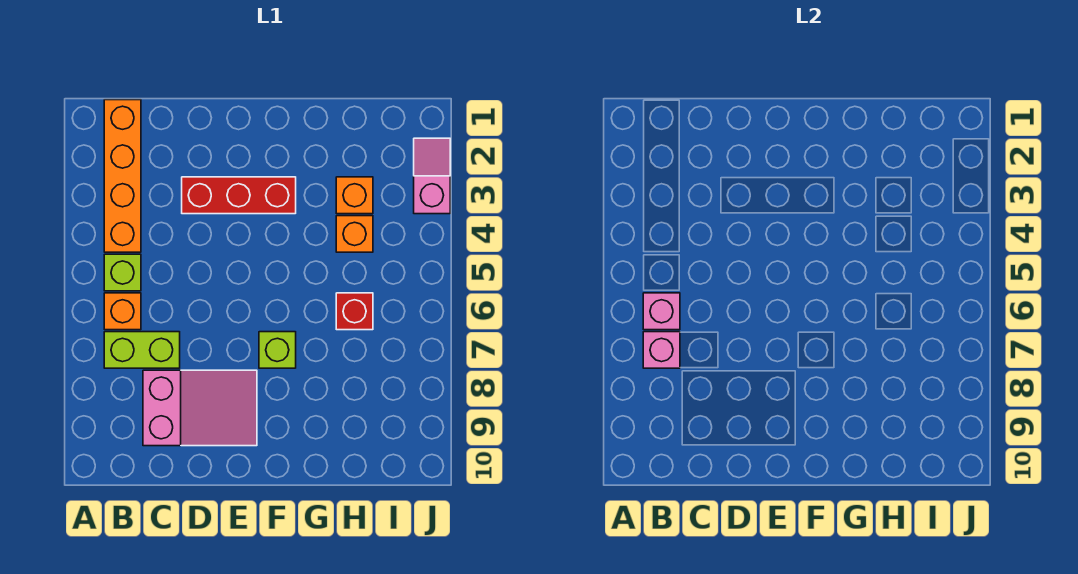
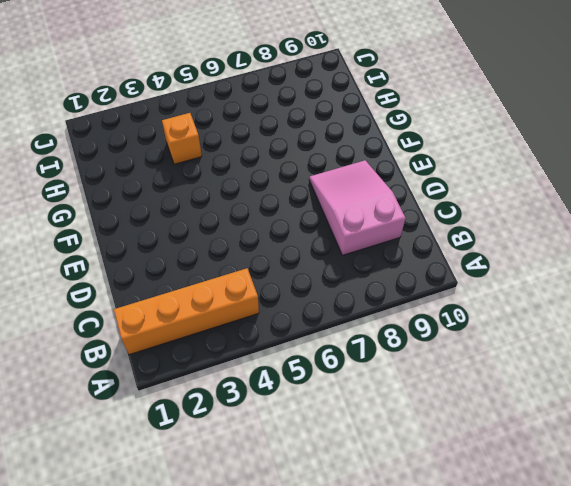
none -> lime 1x1 brick [104,254,141,291]
none -> orange 1x1 brick [104,293,141,330]
none -> lime 1x2 brick [104,332,180,368]

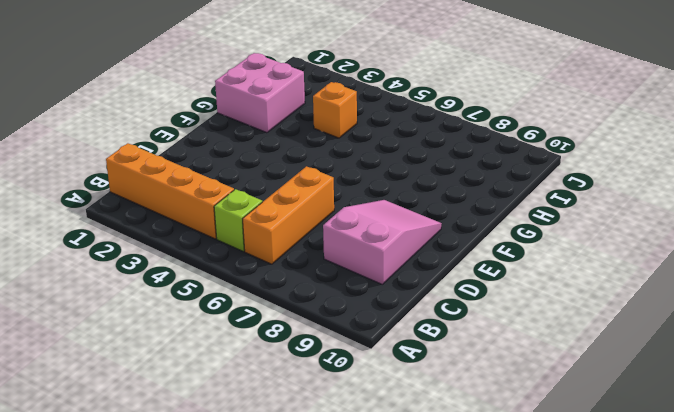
orange 1x3 brick [243,166,334,264] -> orange 1x1 brick [104,293,141,330]
pink 2x2 brick [215,53,305,133] -> none
none -> lime 1x2 brick [104,332,180,368]
none -> red 1x3 brick [182,177,296,214]
none -> lime 1x1 brick [259,332,296,368]

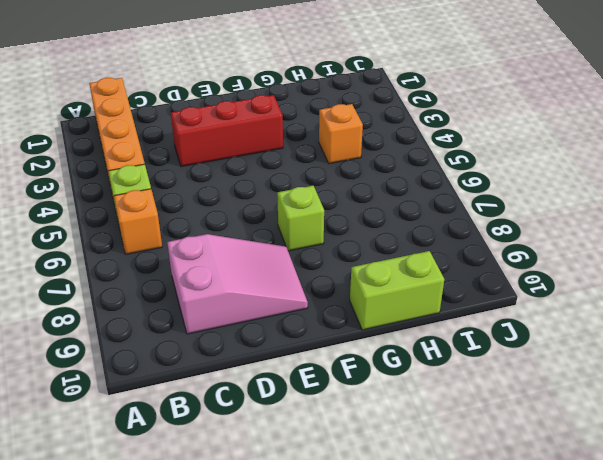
lime 1x2 brick [350,251,444,330] -> lime 1x2 brick moved to [104,332,180,368]
none -> orange 1x1 brick [336,177,373,214]
none -> red 1x1 brick [336,293,373,330]
none -> pink 1x2 slope [414,138,450,214]

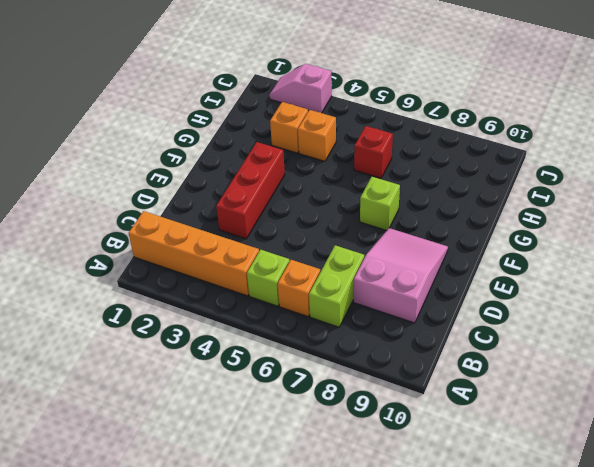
none -> pink 1x1 brick [643,293,680,330]
none -> pink 1x1 brick [643,332,680,368]

